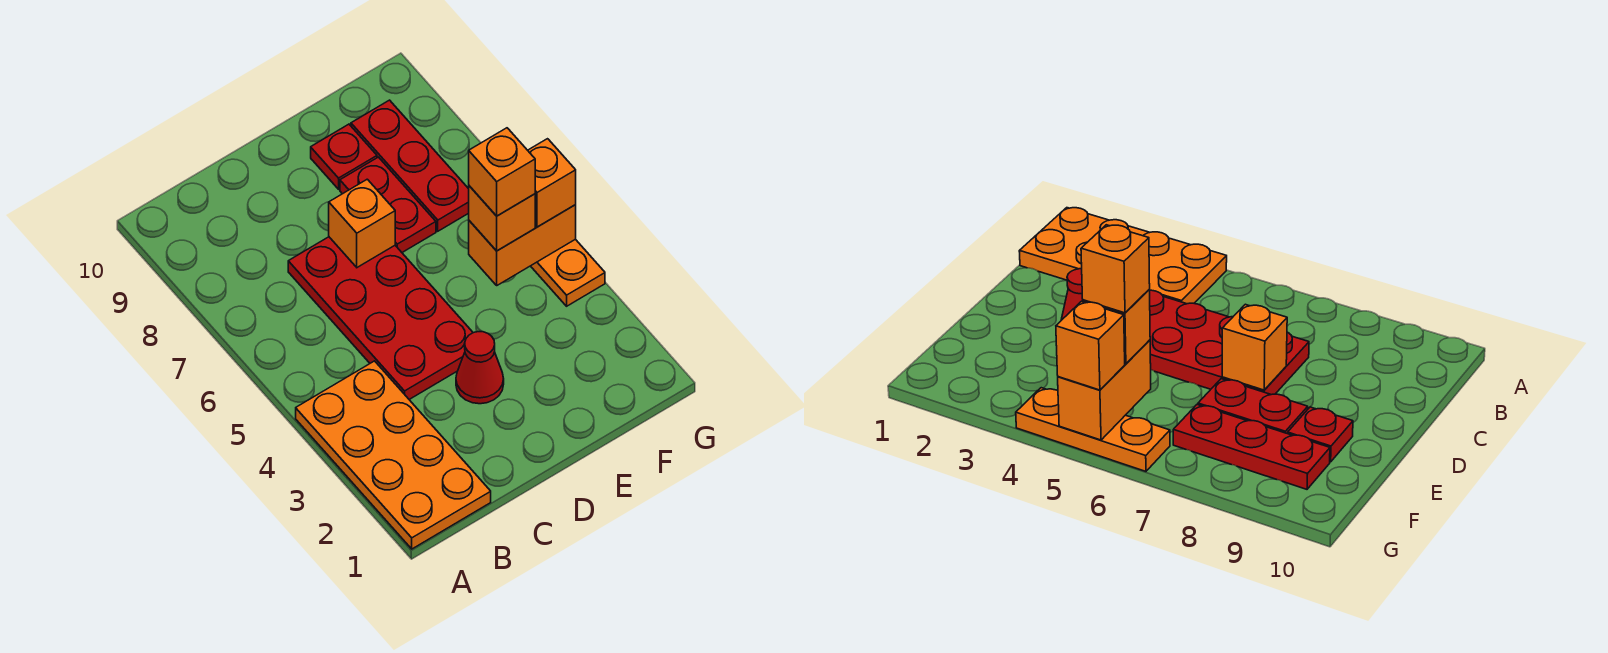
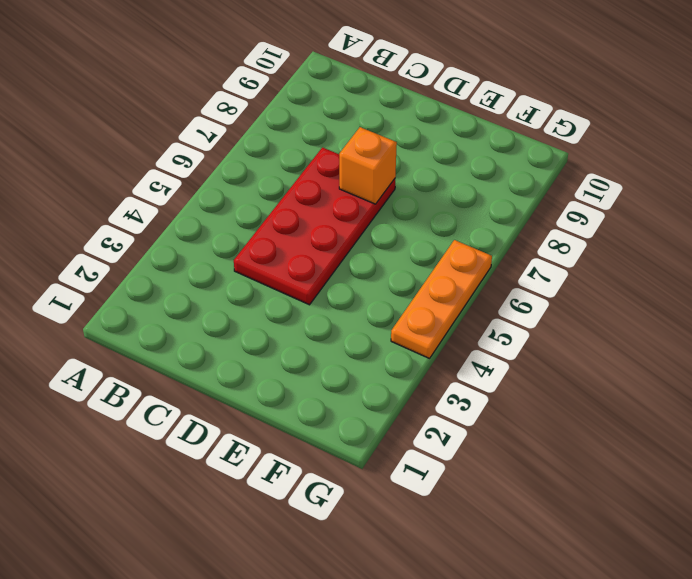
none -> orange 2x4 plate [296,361,491,549]
none -> red 1x1 cone [456,332,504,404]
none -> red 1x2 plate [340,157,436,252]

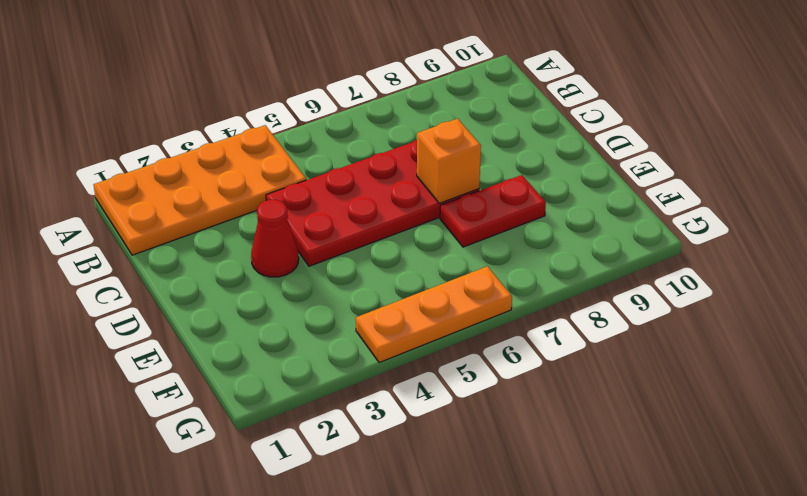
none -> red 1x1 plate [311,124,377,189]
none -> red 1x3 plate [351,100,469,231]
none -> orange 1x2 brick [469,205,576,285]

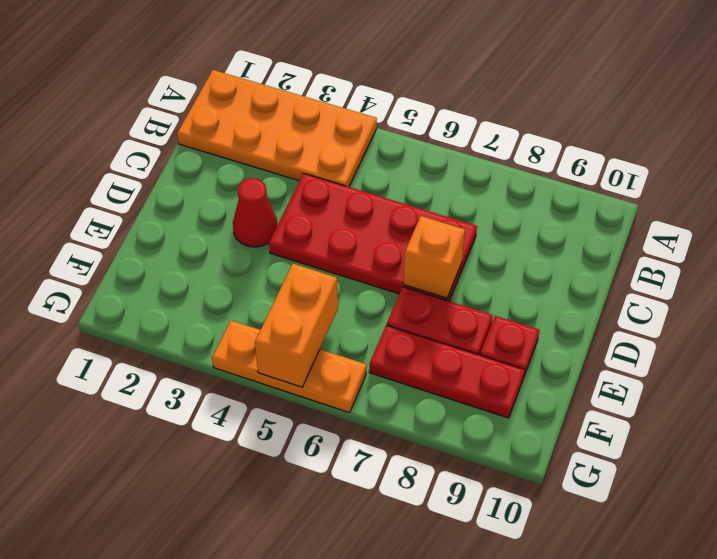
none -> orange 1x1 brick [469,186,535,251]
none -> orange 1x1 brick [528,139,576,227]
none -> orange 1x1 brick [469,128,535,216]

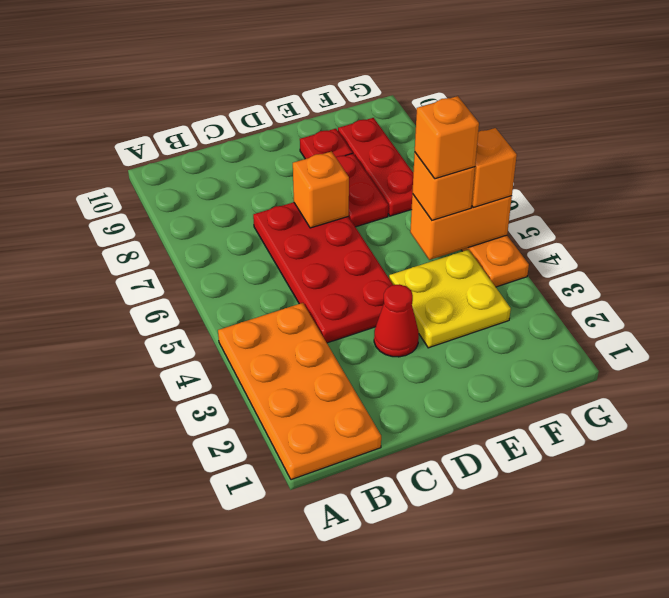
yellow 2x2 plate [389,250,511,348] -> none

